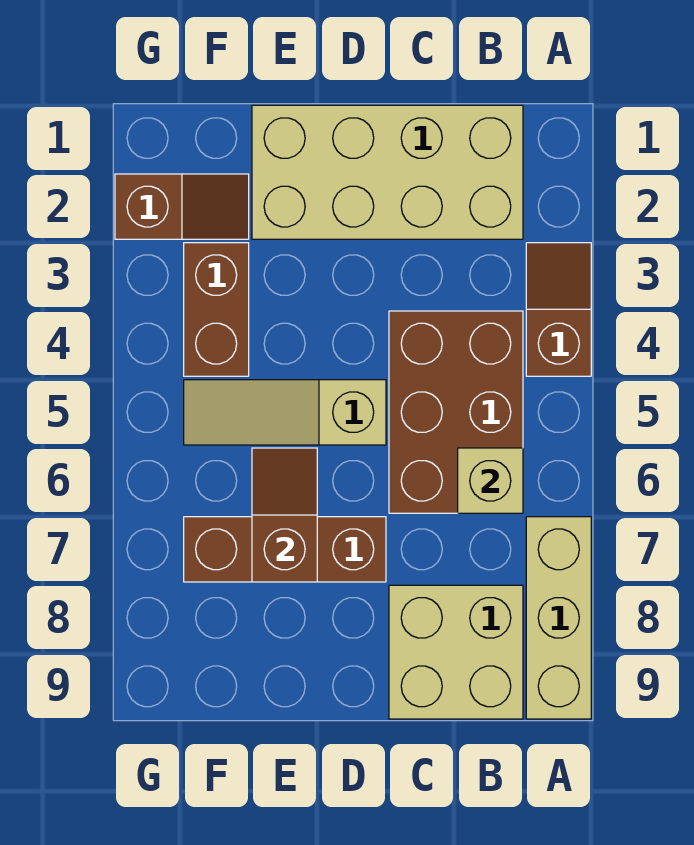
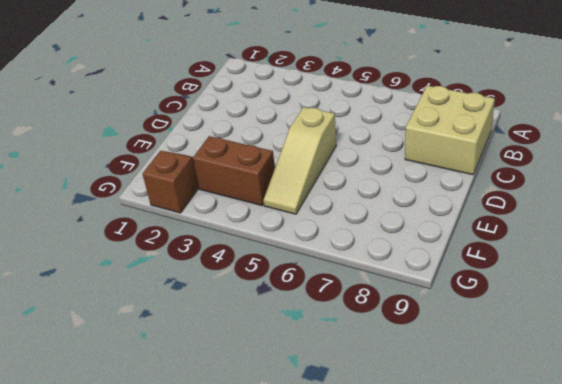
none -> brown 1x2 slope [526,243,591,376]
none -> tan 1x3 brick [526,517,591,719]

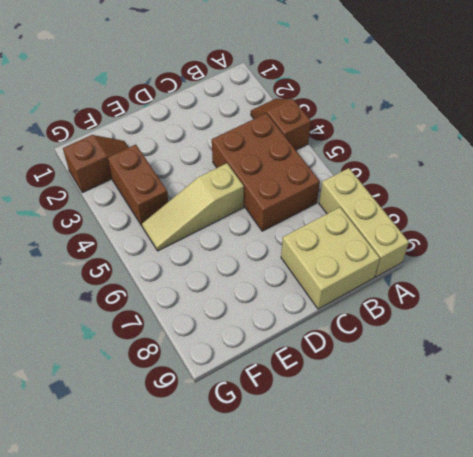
none -> tan 2x4 brick [252,105,523,239]
none -> brown 1x3 brick [184,517,386,582]

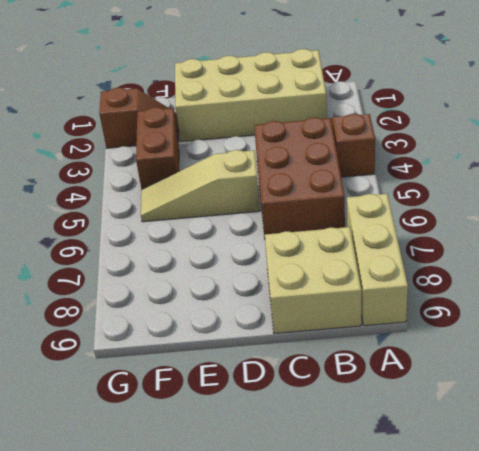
none -> brown 1x3 brick [184,517,386,582]
none -> tan 1x1 brick [458,448,523,513]

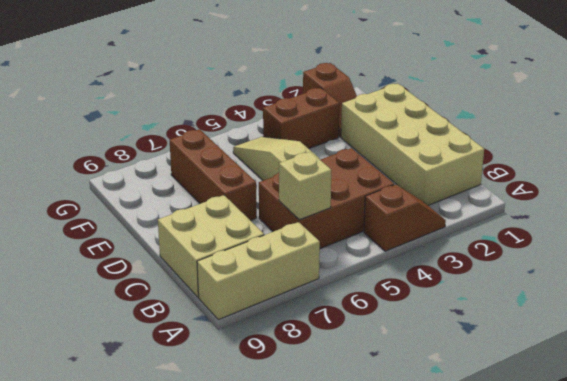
none -> brown 1x2 slope [252,448,317,582]

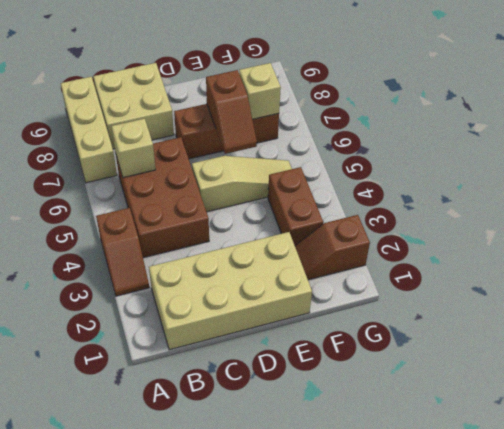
tan 1x1 brick [239,63,281,119] -> none

